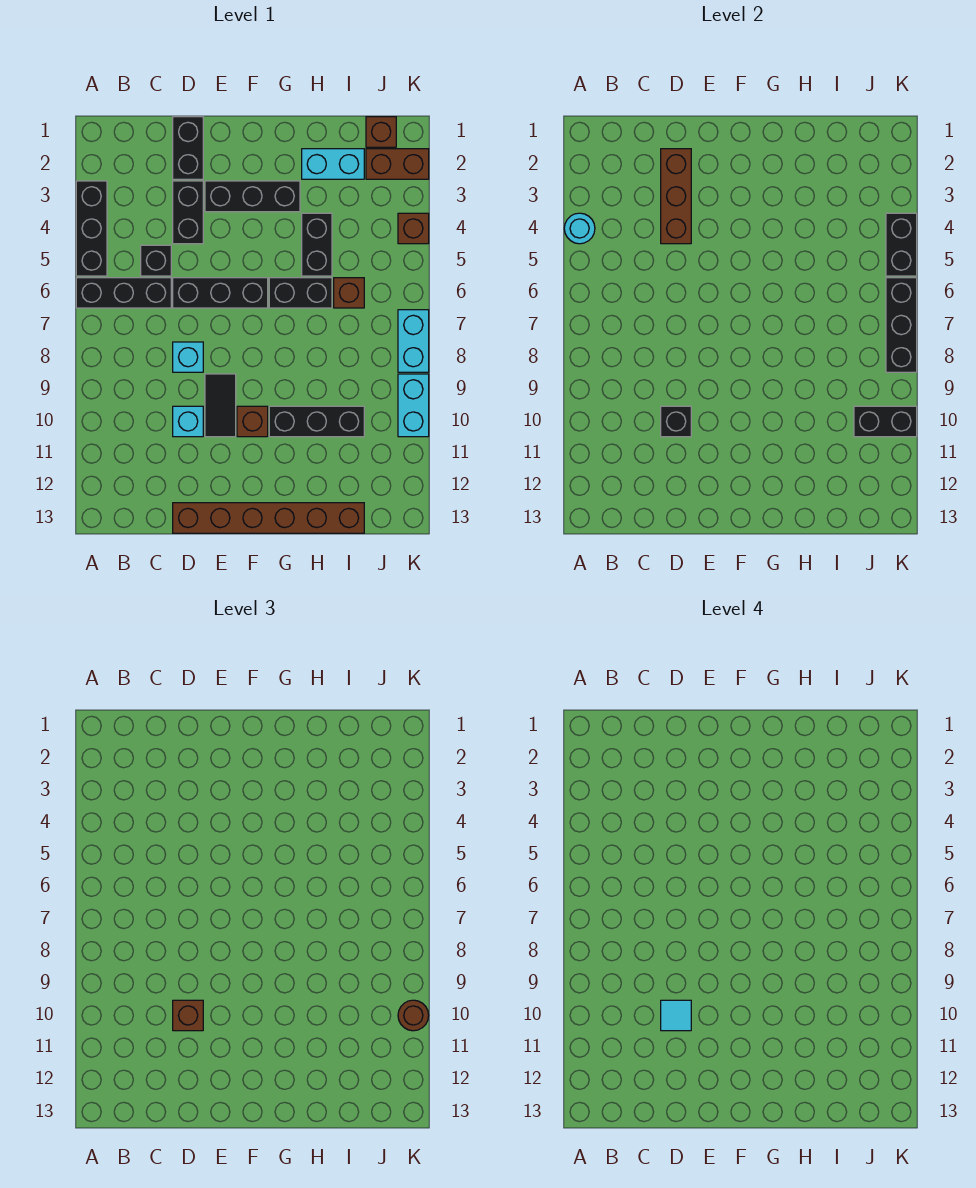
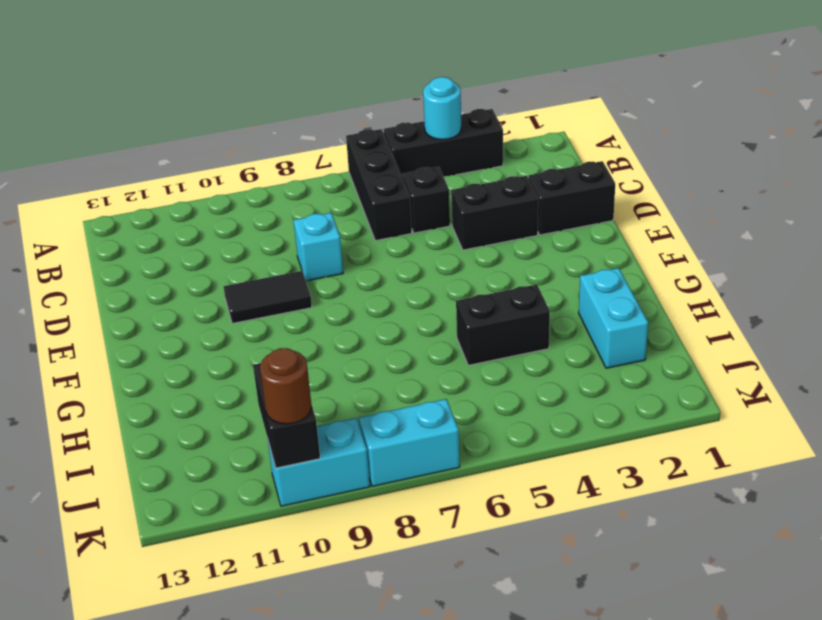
none -> black 1x3 brick [173,278,268,308]
none -> cyan 1x1 brick [173,406,203,437]
none -> brown 1x6 brick [173,503,364,533]
none -> black 1x3 brick [205,181,300,212]

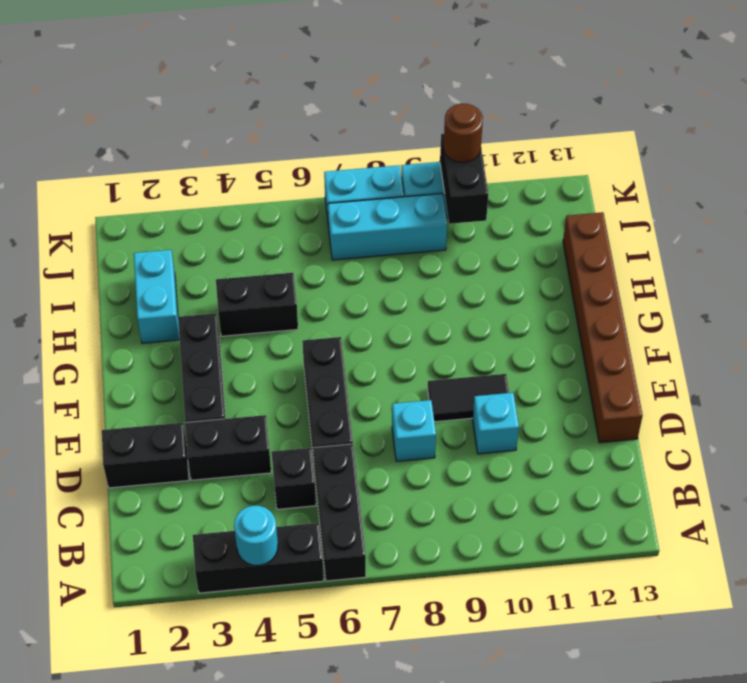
cyan 1x3 brick [328,194,447,260] -> none
none -> brown 1x1 brick [237,406,268,437]
none -> black 1x2 brick [269,278,332,308]
none -> black 1x3 brick [269,406,364,437]
none -> brown 1x1 brick [334,278,364,308]

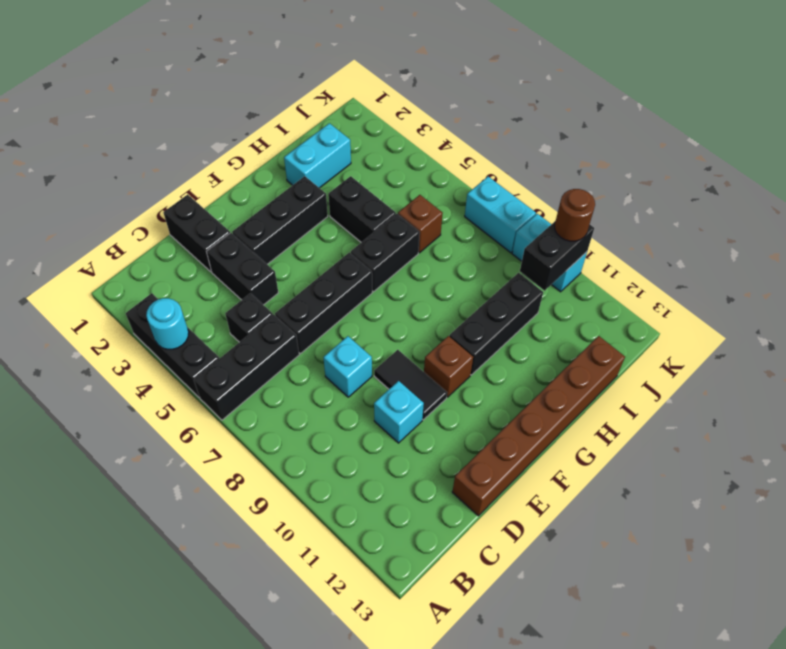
none -> brown 1x1 brick [366,117,396,147]
none -> brown 1x2 brick [366,149,429,179]
none -> brown 1x1 brick [398,213,429,244]
none -> brown 1x3 brick [661,149,691,244]

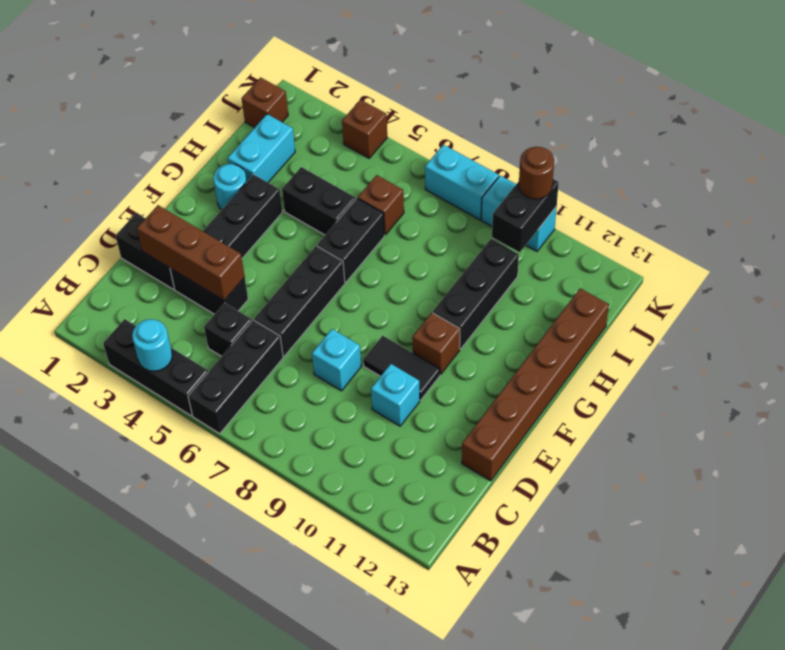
cyan 1x1 round brick [213,164,246,210] -> none
none -> brown 1x2 brick [366,149,429,179]
none -> black 1x1 brick [661,406,691,437]
none -> black 1x2 brick [886,213,917,276]
none -> black 1x3 brick [886,278,917,372]

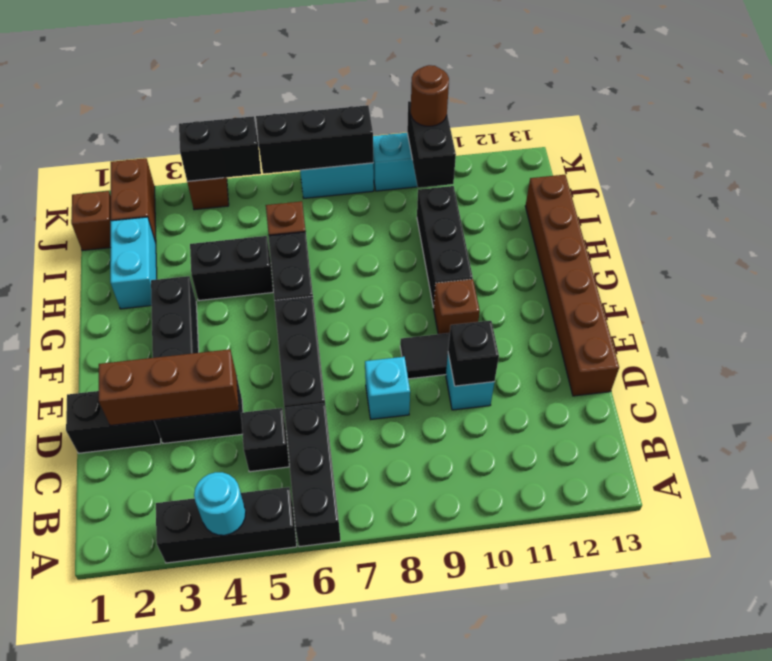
none -> brown 1x1 brick [173,1000,203,1031]
none -> cyan 1x1 tile [661,1000,691,1031]

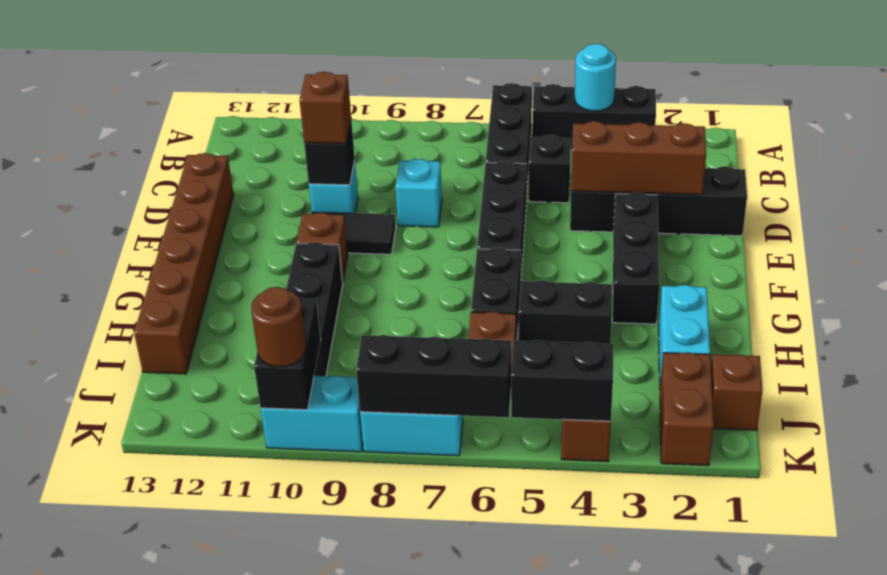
none -> cyan 1x1 tile [661,1000,691,1031]

